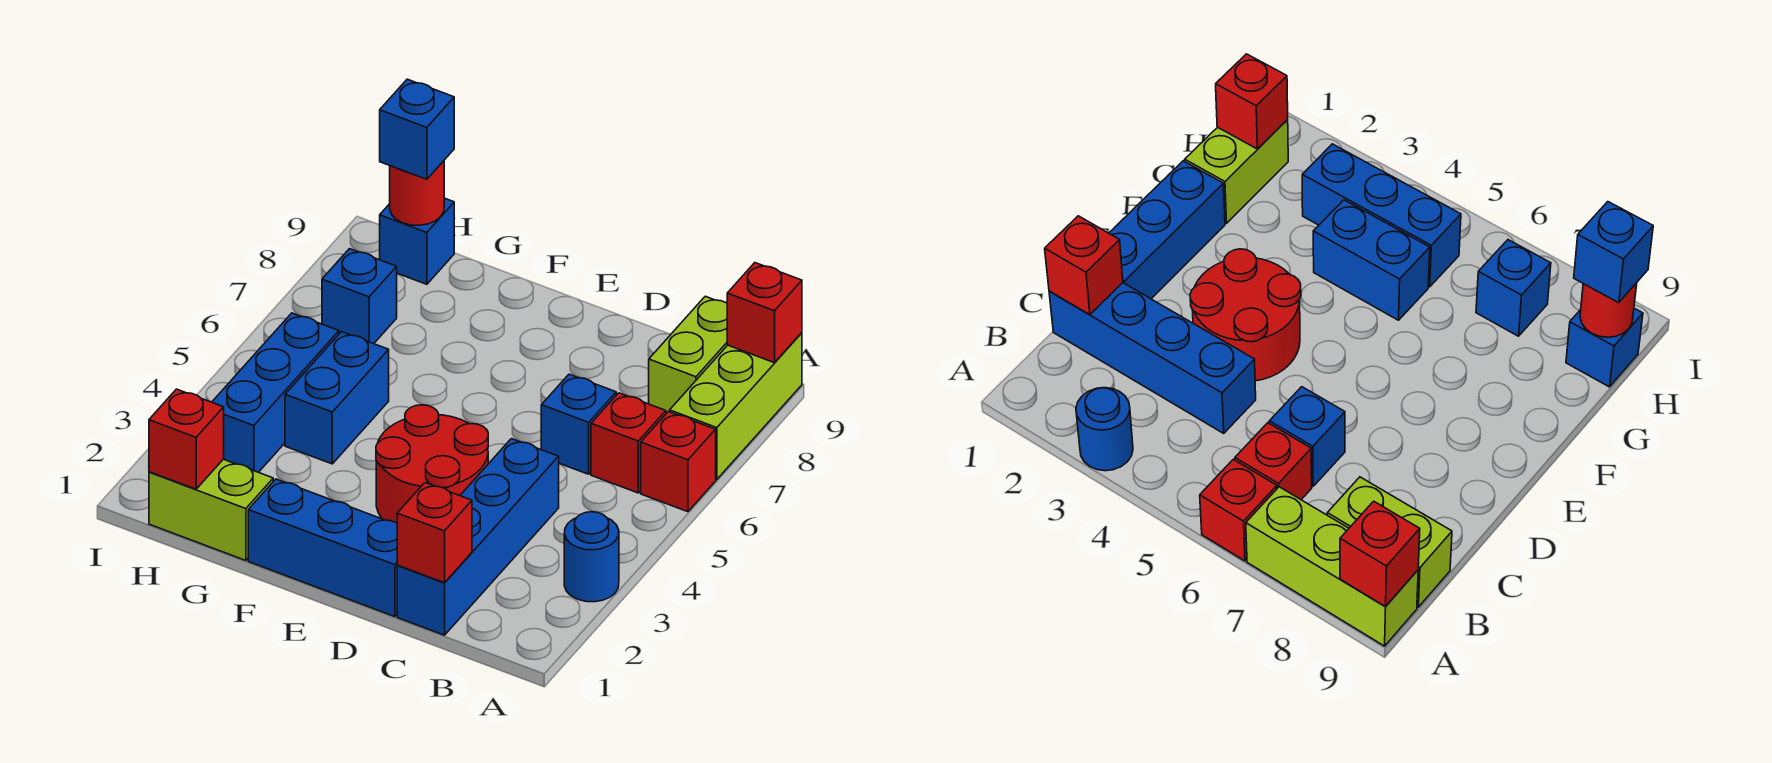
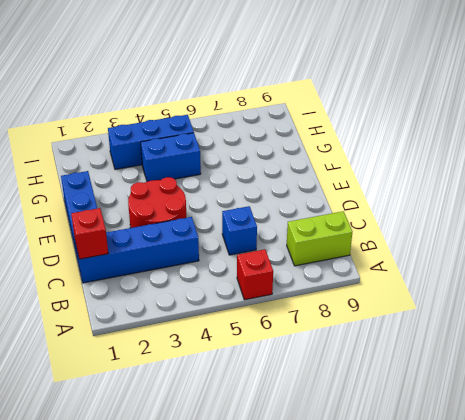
none -> blue 1x1 round brick [564,512,619,602]
none -> lime 1x3 brick [670,333,802,480]
none -> red 1x1 brick [591,393,666,493]

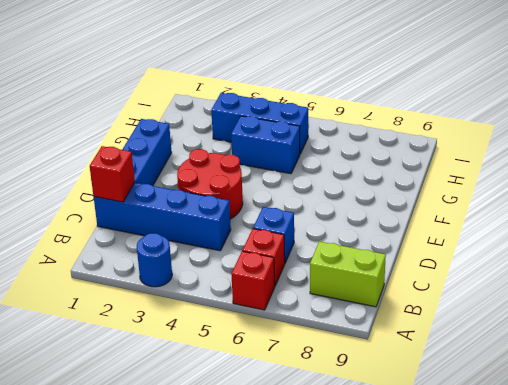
none -> lime 1x3 brick [670,333,802,480]
none -> lime 1x2 brick [149,459,273,561]
none -> blue 1x1 brick [322,249,397,344]

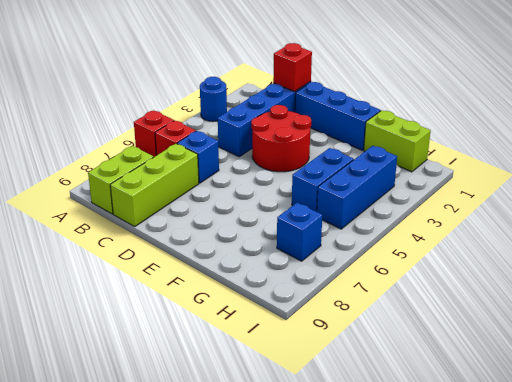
lime 1x3 brick [110,144,199,226] -> lime 1x3 brick moved to [670,333,802,480]
none -> blue 1x1 brick [380,198,454,284]
none -> red 1x1 brick [727,263,802,363]
none -> red 1x1 brick [149,389,224,489]

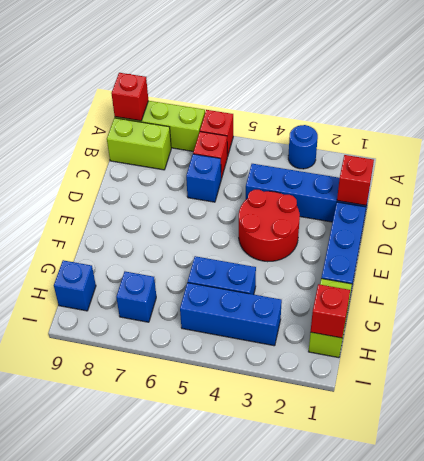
none -> red 1x1 round brick [390,161,444,225]
none -> blue 1x1 brick [380,79,454,179]

